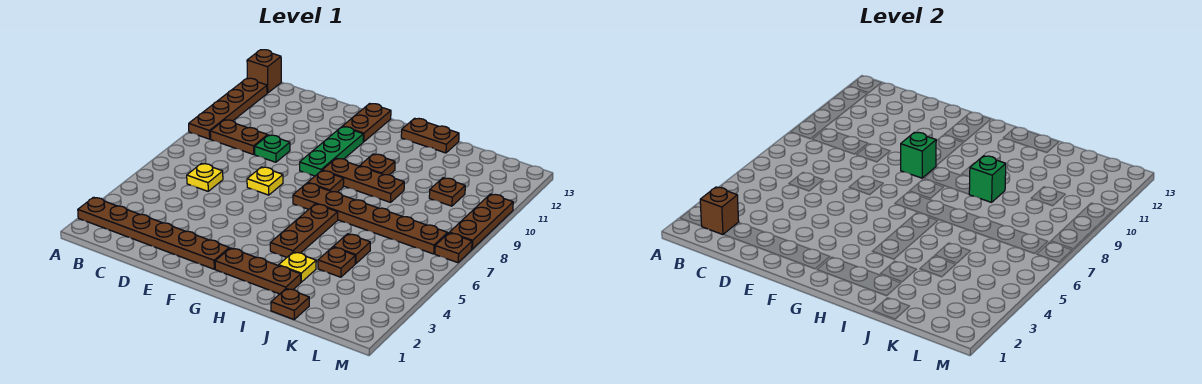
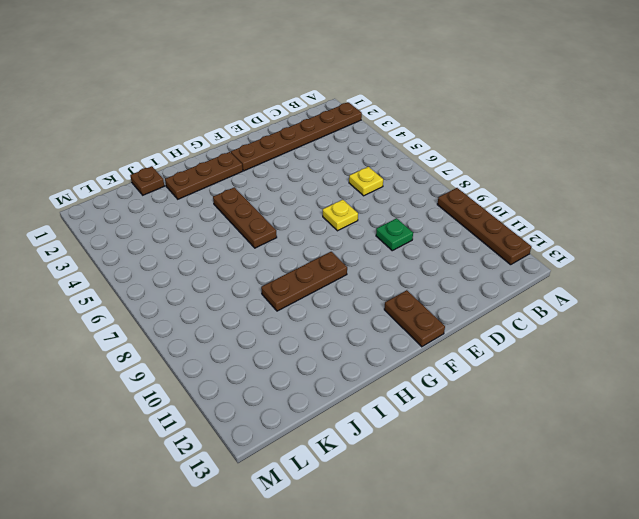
none -> brown 1x1 brick [247,50,281,93]
none -> brown 1x2 plate [210,120,268,155]
none -> green 1x3 plate [300,127,363,176]

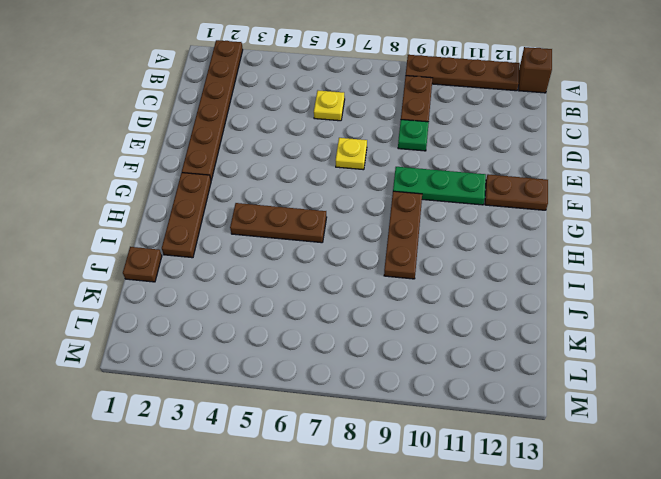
none -> brown 1x6 plate [293,183,448,254]
none -> brown 1x1 plate [308,171,344,192]
none -> brown 1x1 plate [360,154,395,175]

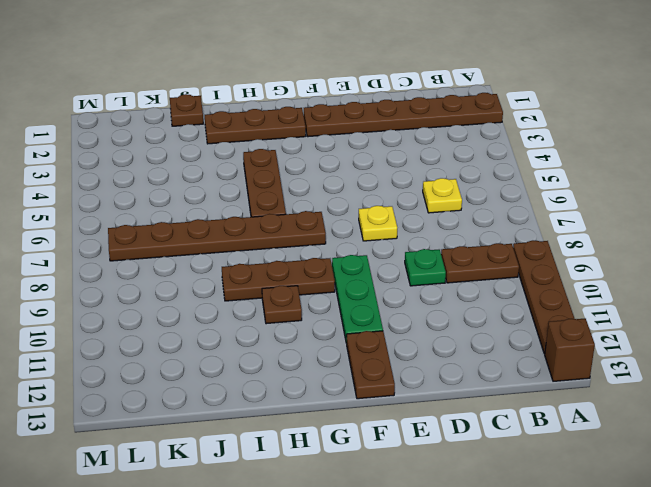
none -> brown 1x1 plate [308,171,344,192]
none -> brown 1x2 plate [401,118,459,153]
none -> yellow 1x1 plate [279,252,316,282]

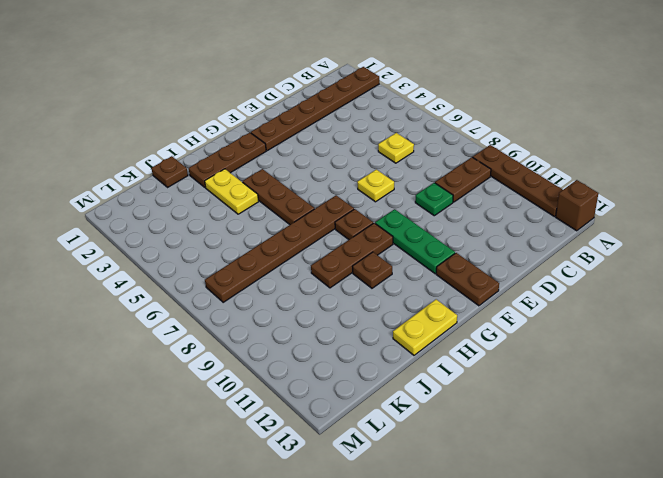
yellow 1x2 plate [393,299,457,355] -> brown 1x2 plate [401,118,459,153]
yellow 1x2 plate [205,169,259,214] -> yellow 1x1 plate [279,252,316,282]
none -> brown 1x1 plate [318,247,355,277]
none -> brown 1x1 plate [334,234,370,264]
none -> brown 1x1 plate [429,178,465,206]

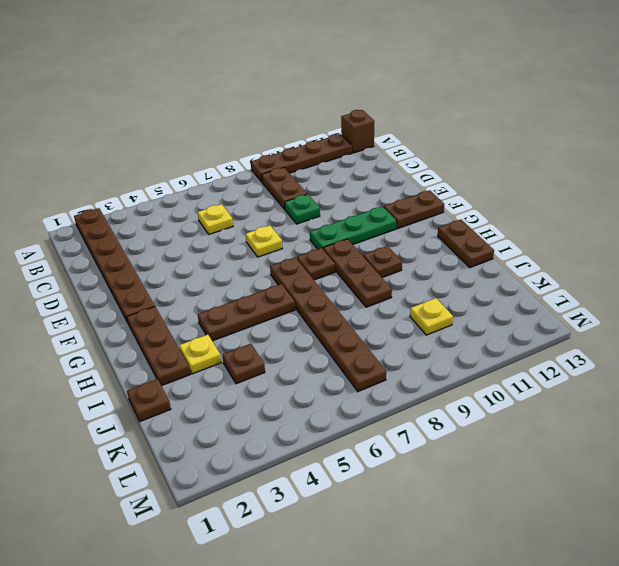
yellow 1x1 plate [410,298,453,335] -> brown 1x1 plate [429,178,465,206]
none -> brown 1x1 plate [334,234,370,264]
none -> brown 1x1 plate [435,233,472,263]
none -> brown 1x3 plate [449,194,513,249]

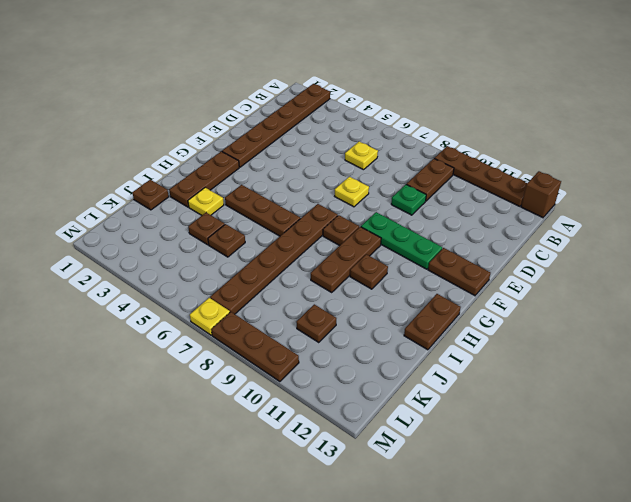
yellow 1x1 plate [190,298,230,335] -> brown 1x1 plate [435,233,472,263]
none -> brown 1x1 brick [700,187,739,235]
none -> green 1x1 brick [901,132,936,178]
none -> green 1x1 brick [969,156,1006,202]

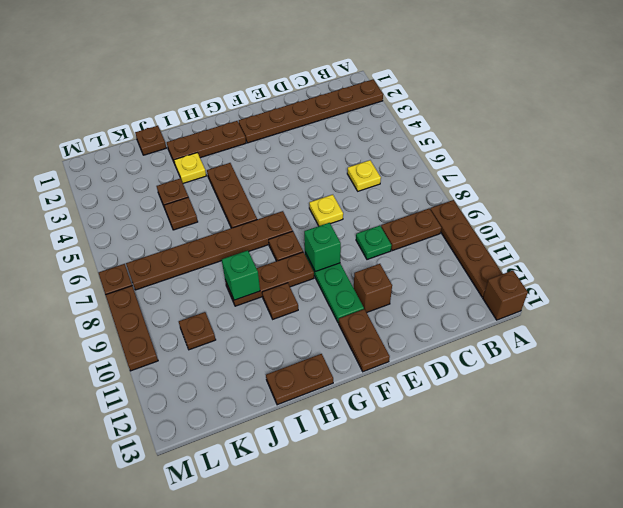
brown 1x1 brick [354,264,392,313] -> brown 1x1 brick moved to [700,187,739,235]

